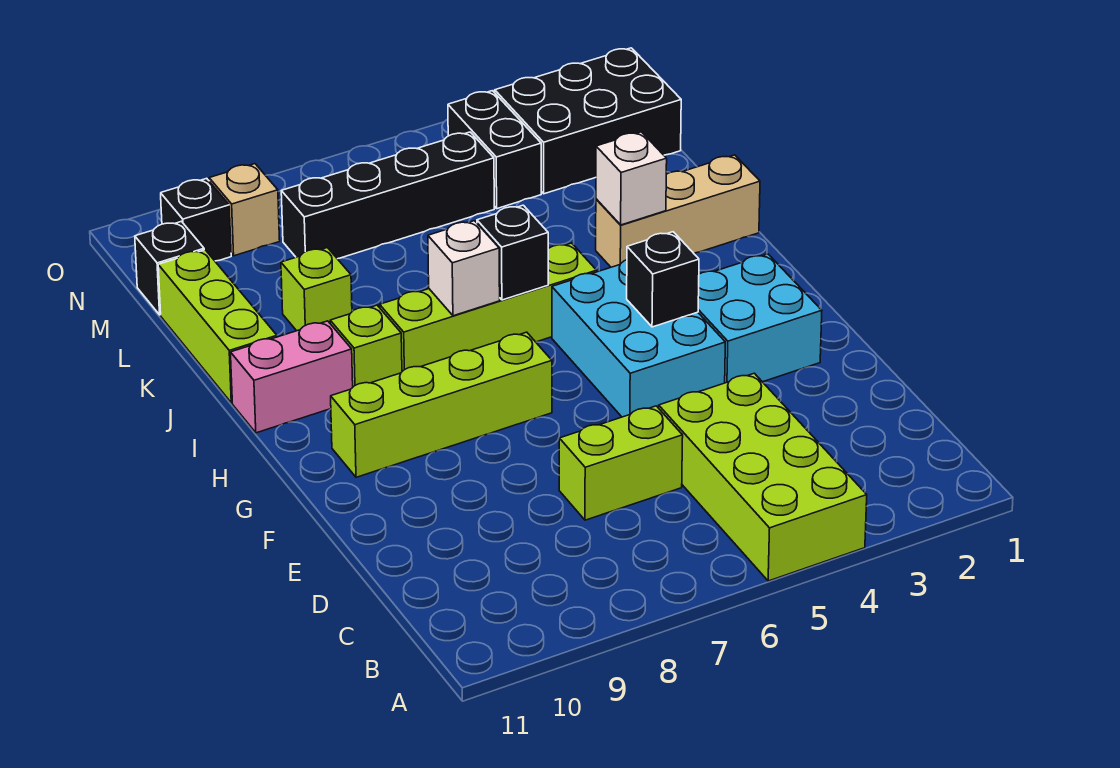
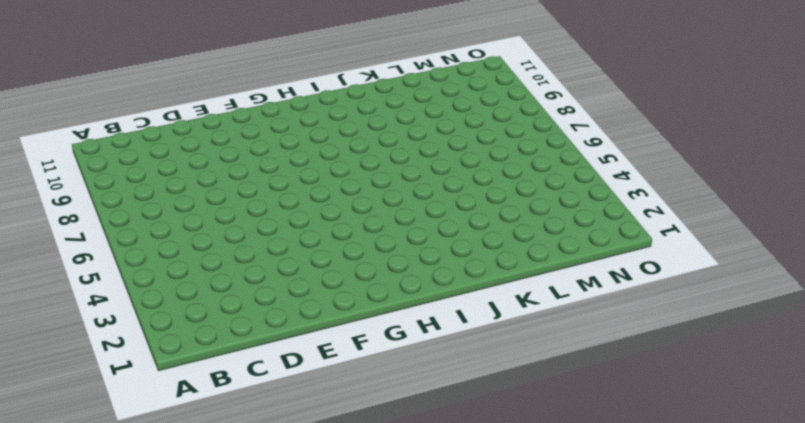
none -> lime 2x4 brick [659,373,867,581]
none -> lime 1x2 brick [559,406,683,520]
none -> cyan 2x2 brick [698,254,822,383]

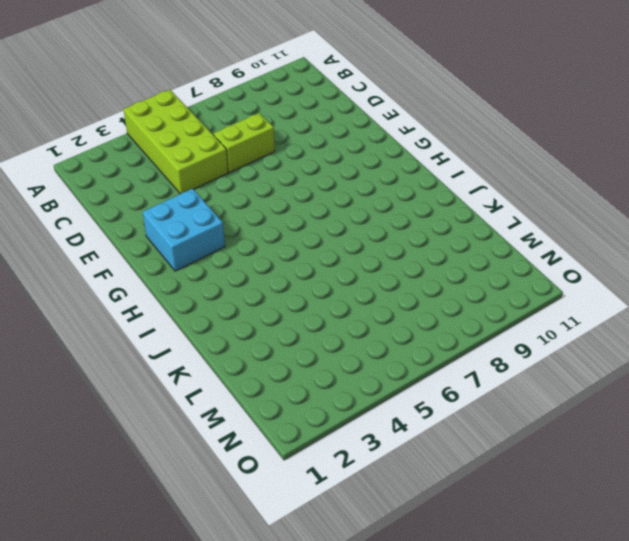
none -> cyan 2x3 brick [552,260,725,417]
none -> lime 1x4 brick [331,332,552,477]
none -> lime 1x4 brick [380,243,597,371]

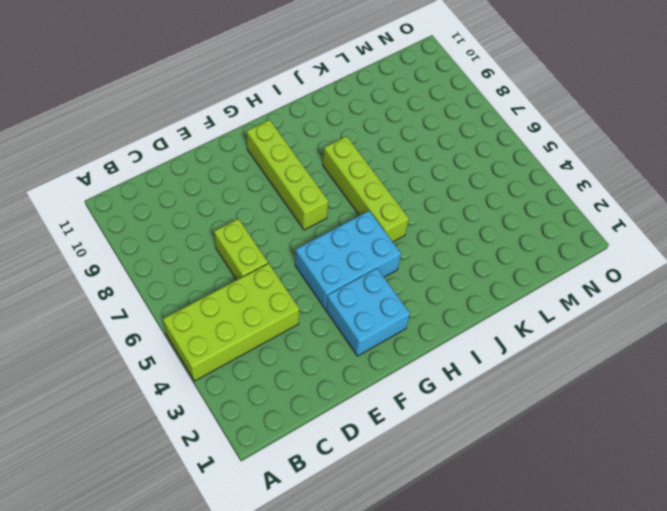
none -> lime 1x1 brick [330,305,402,387]
none -> pink 1x2 brick [231,321,353,433]
none -> tan 1x3 brick [596,155,760,267]

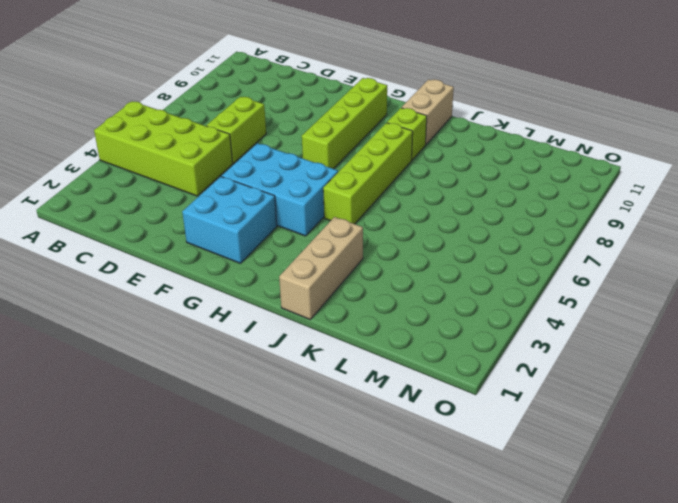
tan 1x2 brick [402,79,454,144] -> pink 1x2 brick [231,321,353,433]
none -> lime 1x3 brick [158,250,277,403]
none -> lime 1x1 brick [281,248,352,331]
none -> black 2x3 brick [495,48,681,194]

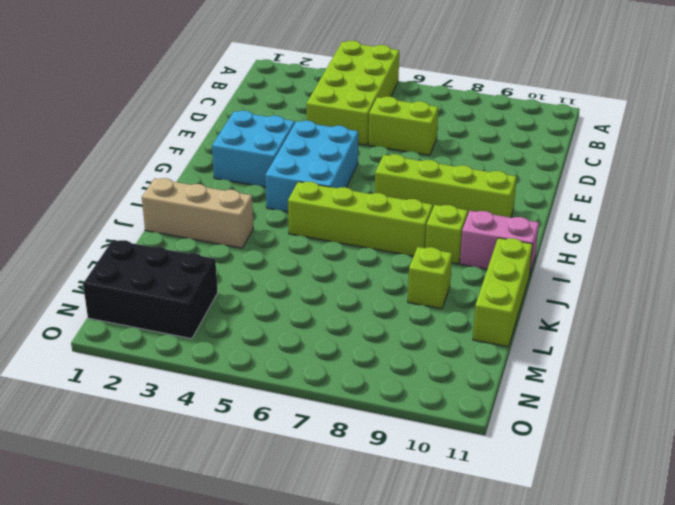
none -> black 1x2 brick [448,91,541,209]
none -> black 1x4 brick [281,132,494,259]
none -> black 1x1 brick [135,221,204,315]

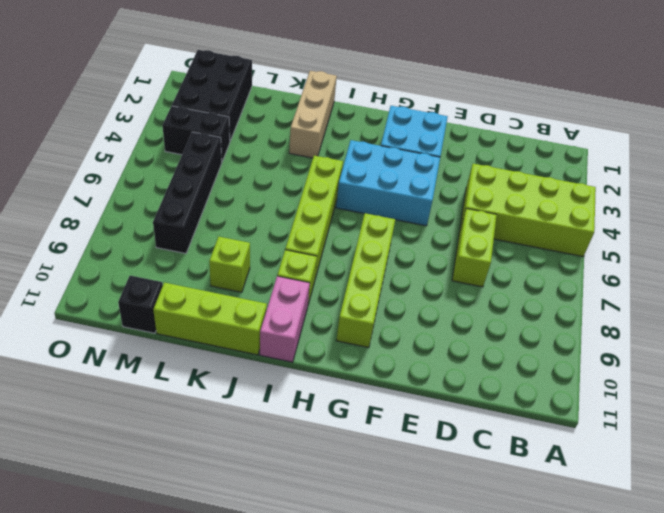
none -> tan 1x1 brick [209,164,280,256]
none -> black 1x1 brick [161,178,231,261]
none -> black 1x1 brick [627,232,699,327]

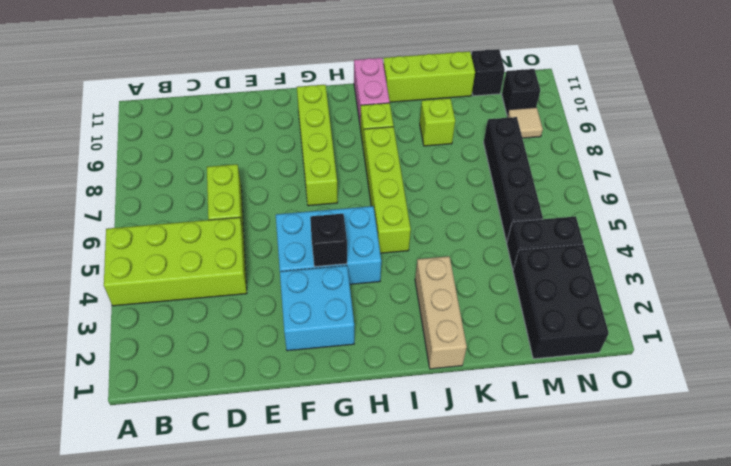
tan 1x1 tile [507,107,543,138] -> tan 1x1 brick [209,164,280,256]
none -> black 1x1 brick [477,205,548,300]
none -> white 1x1 brick [428,221,500,316]
none -> white 1x1 brick [596,132,667,225]

